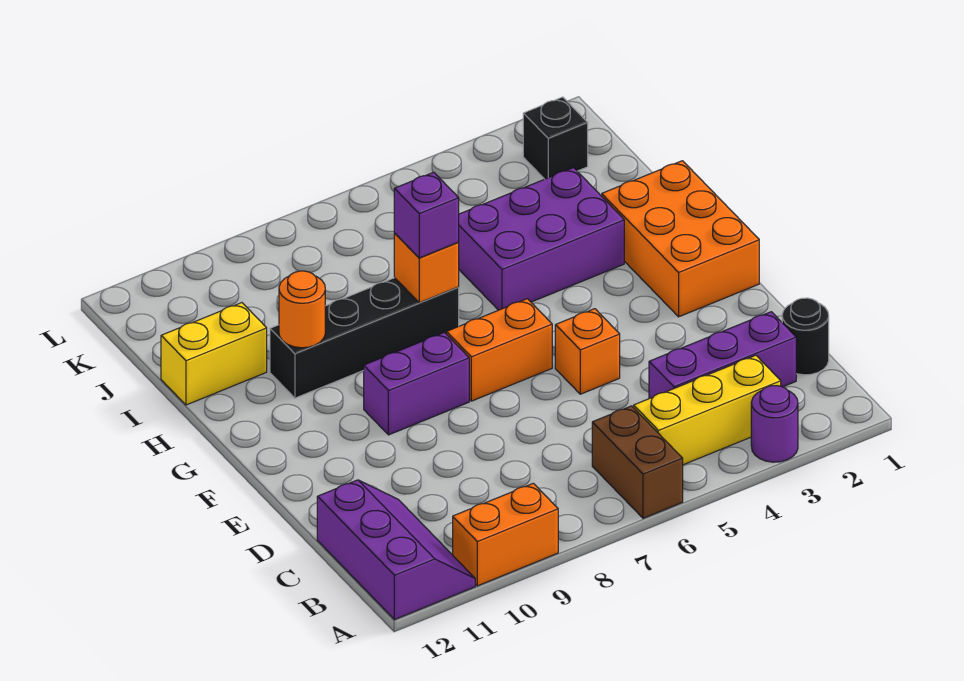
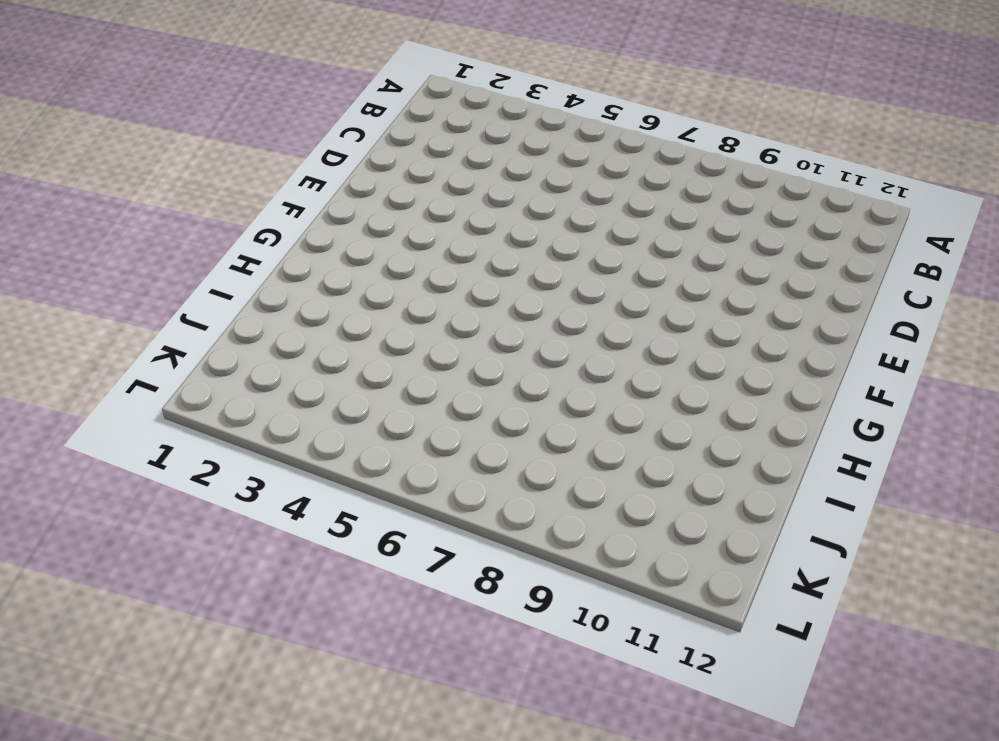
none -> purple 1x1 round brick [751,386,798,462]
none -> brown 1x2 brick [592,406,683,518]
none -> orange 1x2 brick [453,483,558,586]

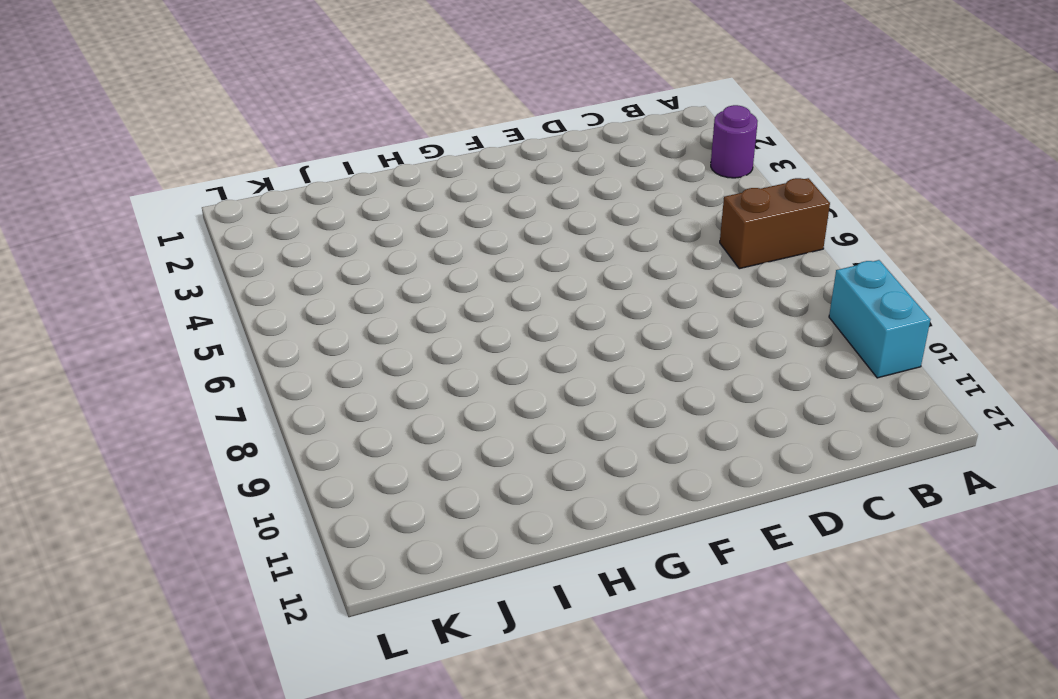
cyan 1x2 brick [829,260,930,378] -> orange 1x2 brick [453,483,558,586]
none -> purple 2x3 slope [317,480,475,620]
none -> yellow 1x3 brick [634,355,781,465]
none -> black 1x1 round brick [782,298,829,375]

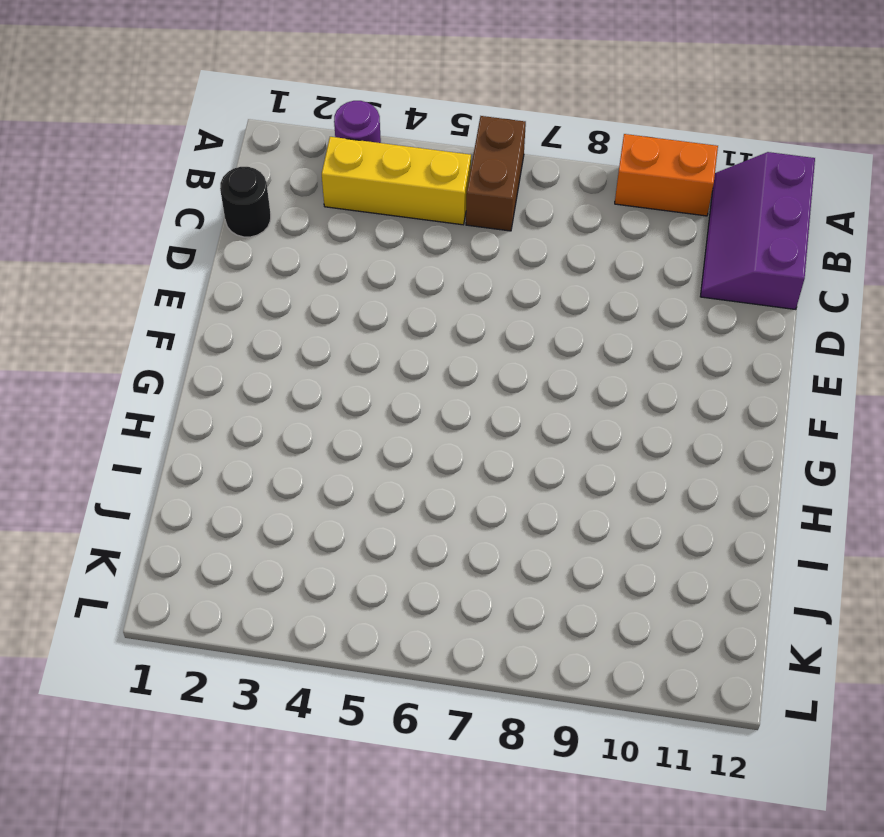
none -> purple 1x3 brick [649,312,796,399]
none -> orange 1x1 brick [555,309,620,394]
none -> orange 2x3 brick [602,161,759,317]

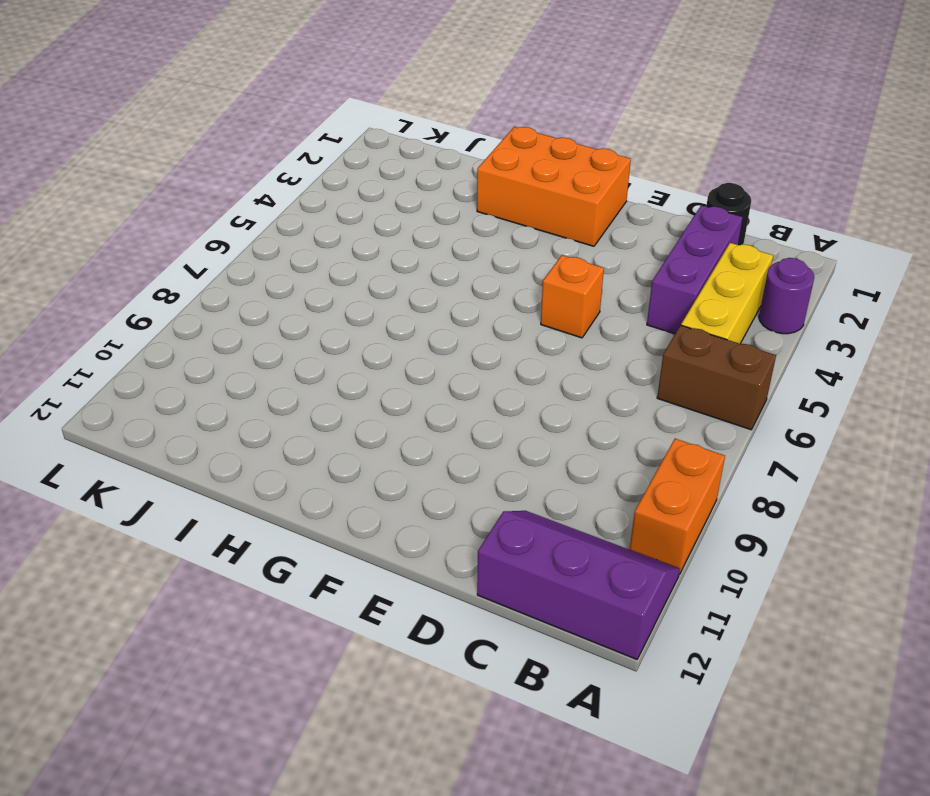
none -> orange 1x2 brick [447,299,552,401]
none -> purple 1x2 brick [364,332,469,435]
none -> purple 2x3 brick [458,168,624,310]

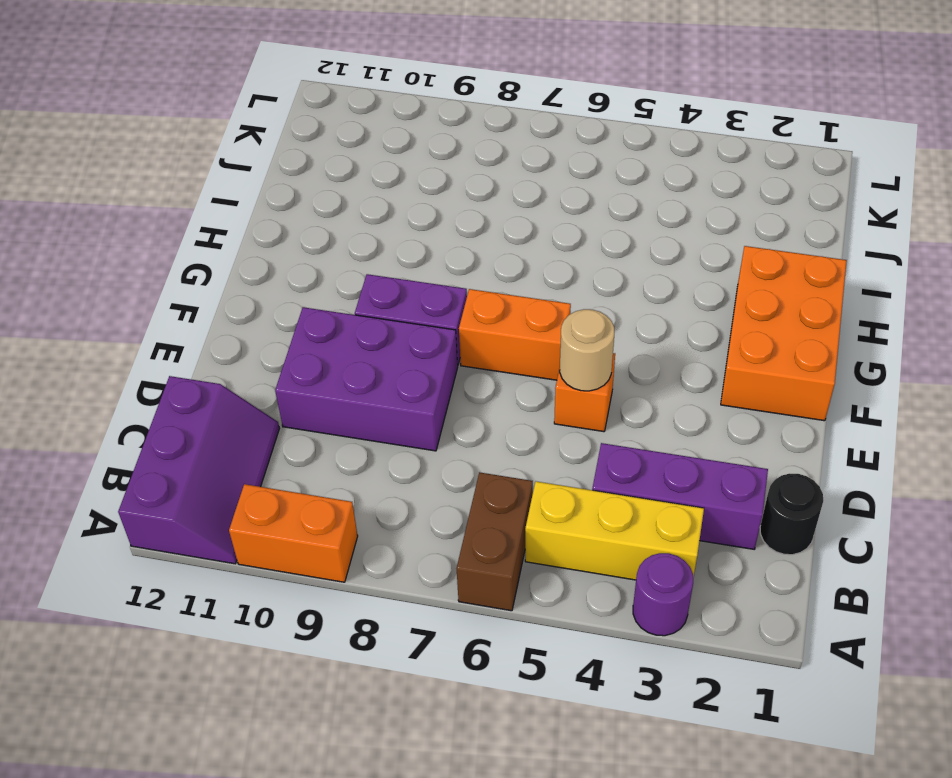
purple 2x3 brick [275,307,458,451] -> purple 2x3 brick moved to [458,168,624,310]
tan 1x1 round brick [560,309,614,391] -> none
none -> black 1x4 brick [270,278,459,398]
none -> yellow 1x2 brick [161,303,267,405]
none -> black 1x1 brick [523,97,588,179]

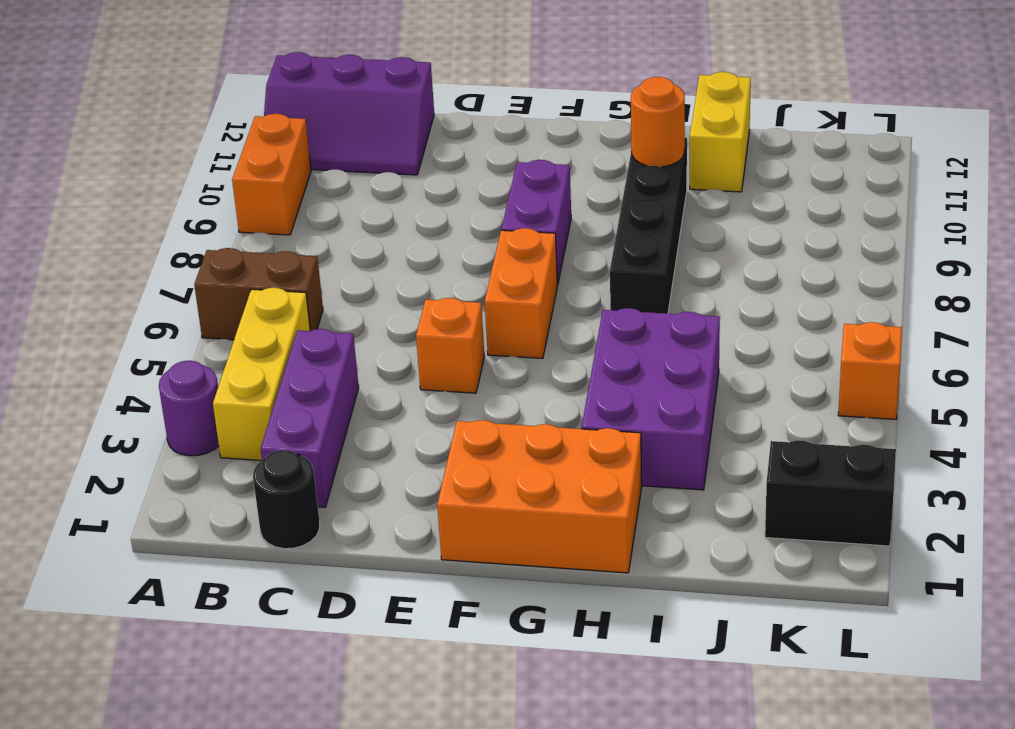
black 1x2 brick [765,440,896,546] -> black 1x1 brick [523,97,588,179]
orange 1x1 brick [838,322,902,419] -> orange 1x1 brick moved to [394,233,459,303]
none -> purple 1x1 brick [394,172,459,258]

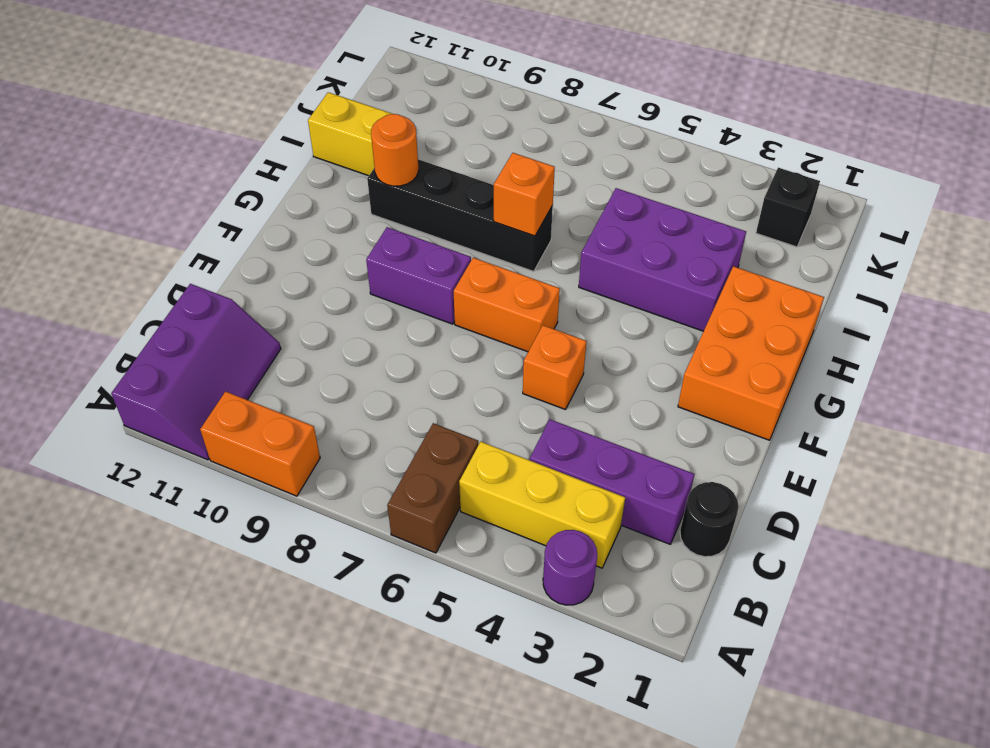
none -> purple 1x1 brick [394,172,459,258]

